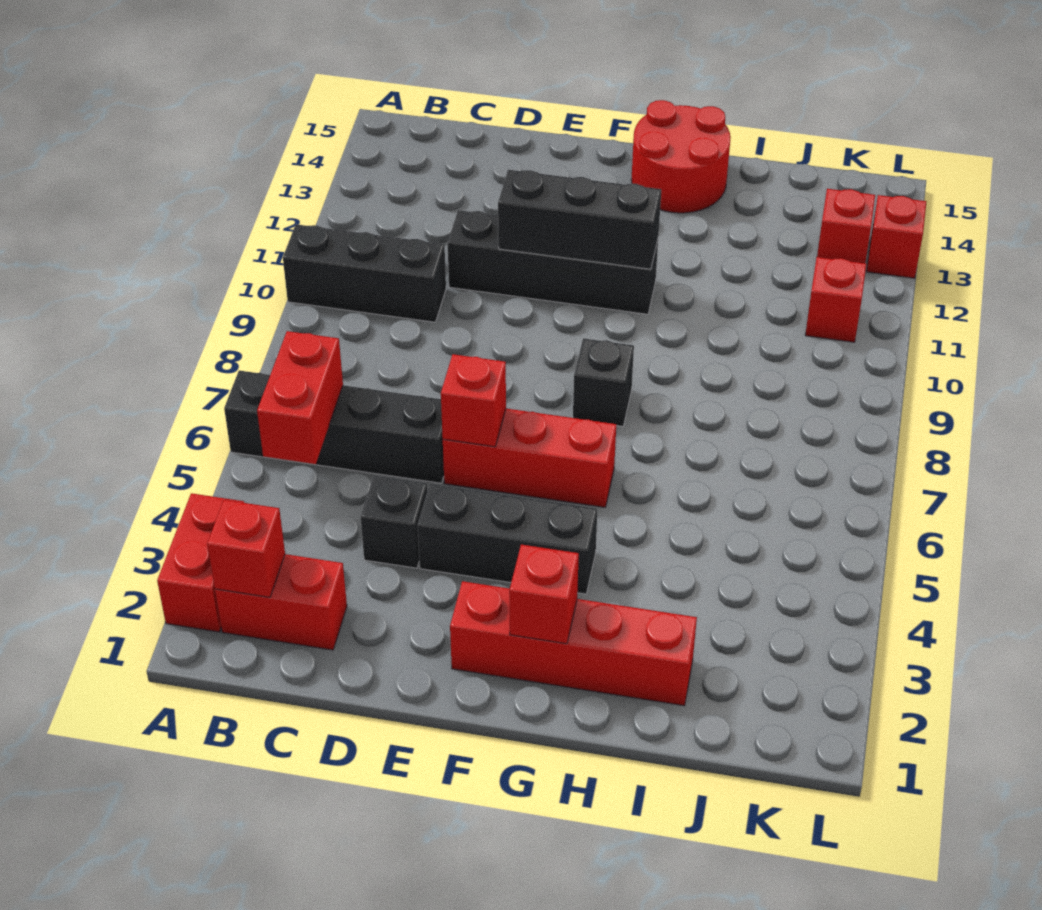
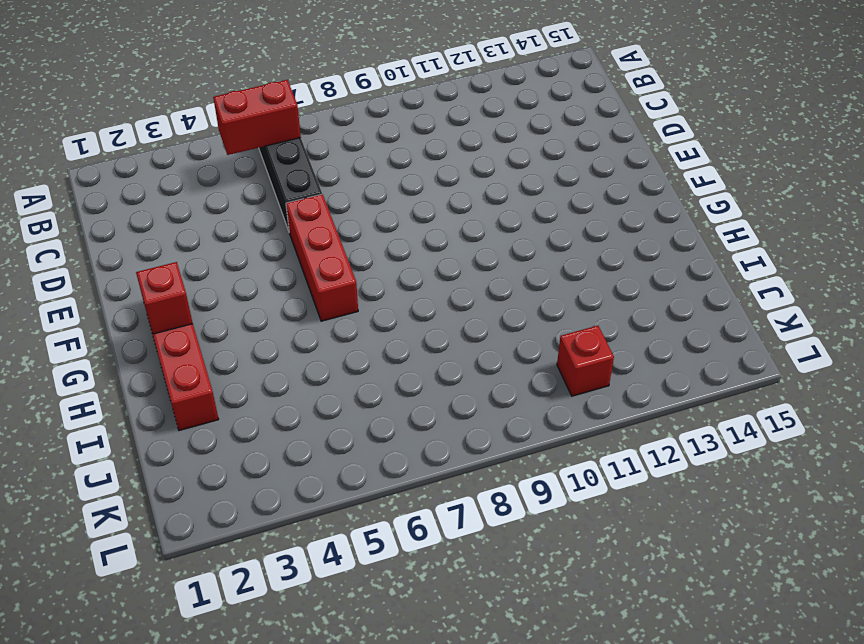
none -> red 1x2 brick [157,493,244,632]
none -> black 1x3 brick [283,224,446,322]
none -> red 1x2 brick [215,554,347,650]

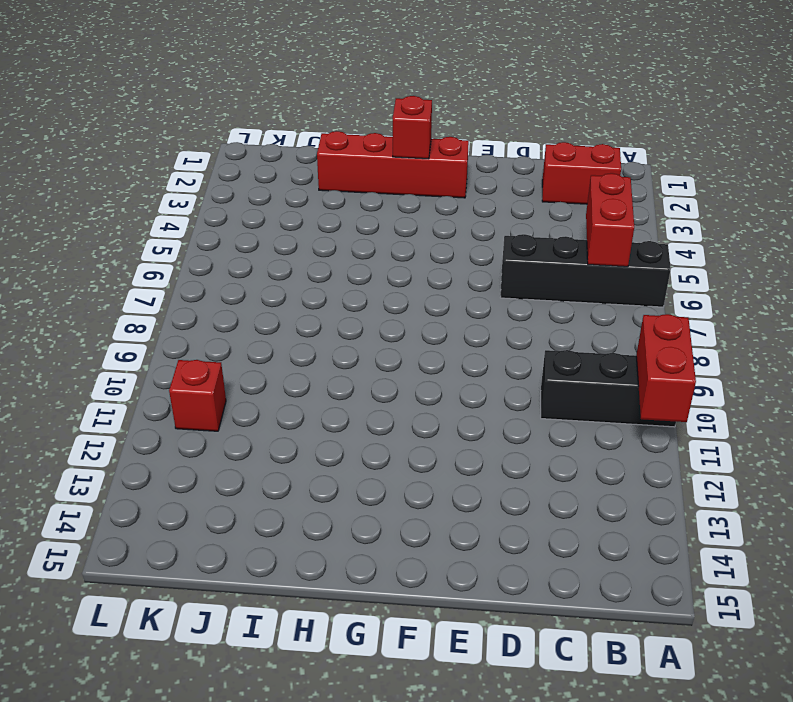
red 1x2 brick [636,314,696,422] -> red 1x2 brick moved to [157,493,244,632]
none -> black 1x1 brick [361,476,427,568]
none -> black 1x4 brick [448,210,658,314]
none -> black 1x3 brick [418,484,597,594]

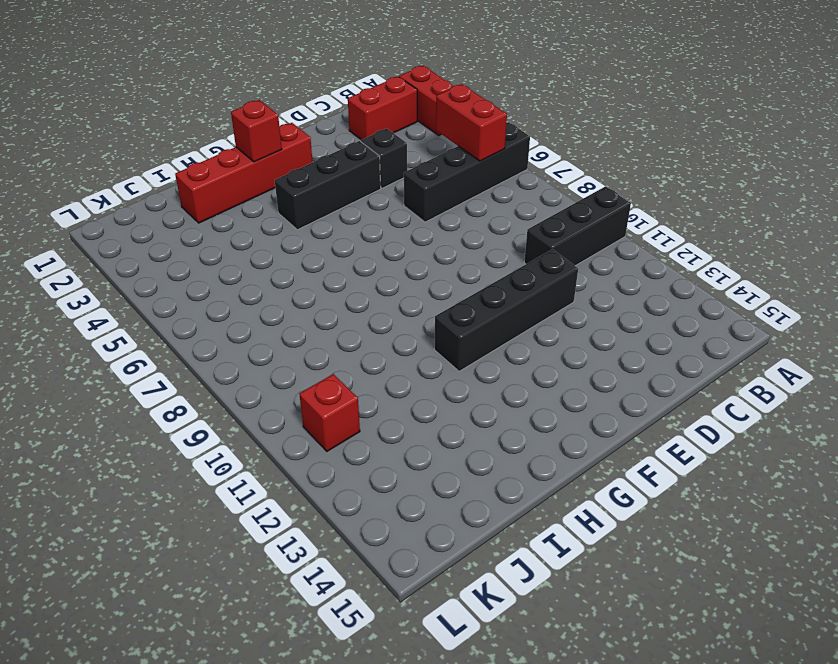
none -> red 1x3 brick [443,409,616,507]
none -> black 1x1 brick [573,338,634,426]
none -> red 2x2 round brick [631,100,731,213]

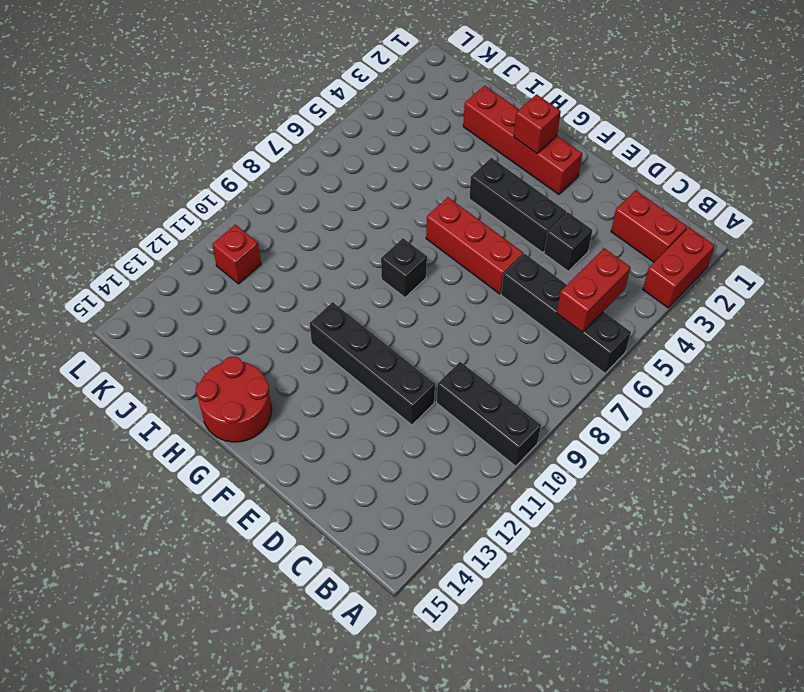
none -> red 1x1 brick [817,189,875,263]
none -> red 1x1 brick [866,195,926,278]
none -> red 1x1 brick [207,500,285,597]

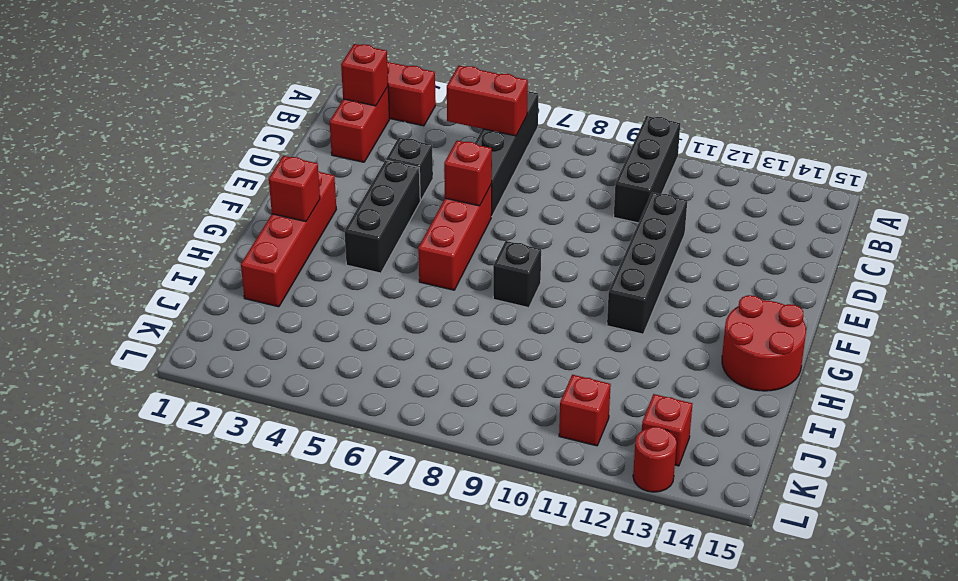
red 1x1 round brick [633,427,677,492] -> red 1x1 brick [866,195,926,278]
none -> black 1x3 brick [498,170,661,269]

